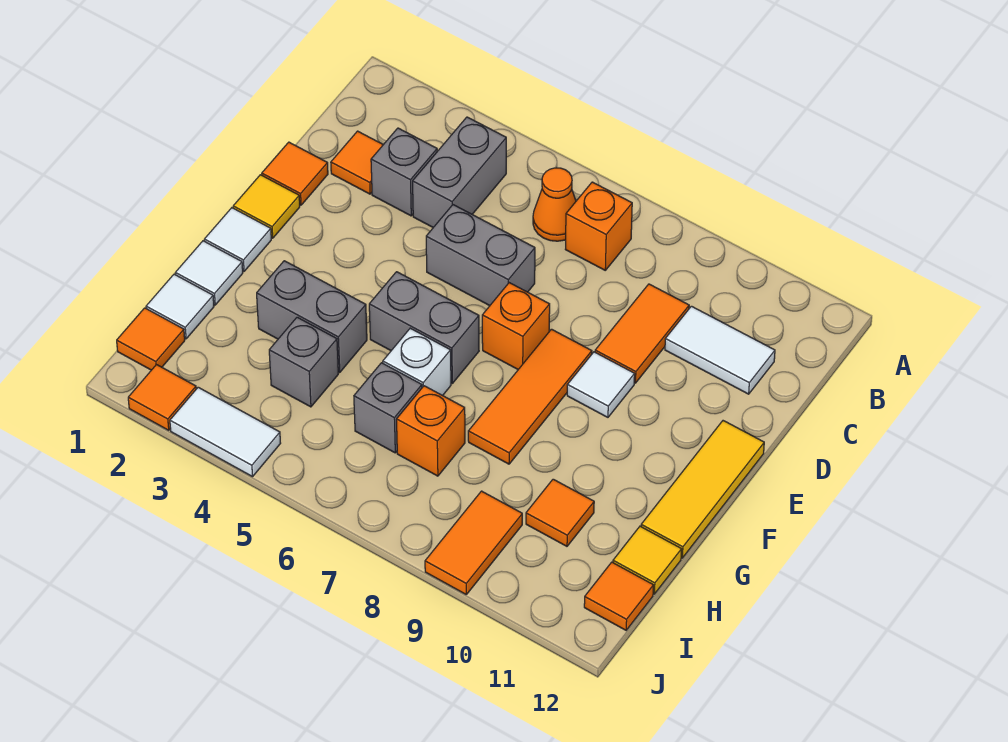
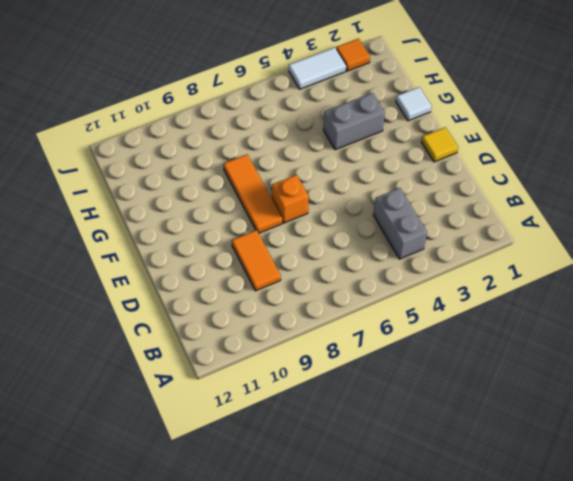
none -> orange 1x1 cone [533,168,576,241]
none -> orange 1x1 brick [565,182,632,270]
none -> orange 1x1 tile [331,131,383,194]
none -> grey 1x1 brick [371,128,437,216]

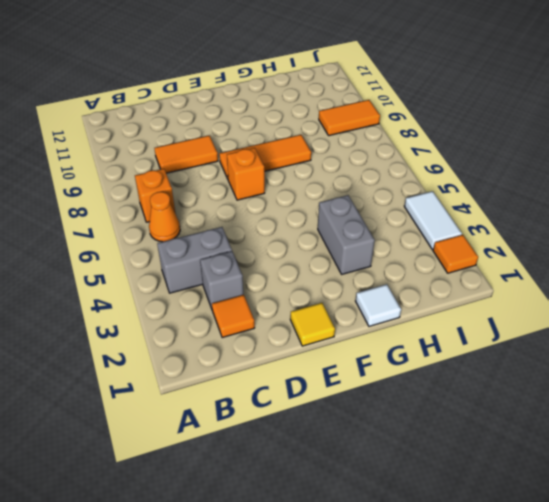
none -> white 1x2 tile [665,306,775,394]
none -> orange 1x1 tile [262,142,328,205]
none -> grey 1x2 brick [426,205,535,306]
none -> white 1x1 tile [567,352,635,417]

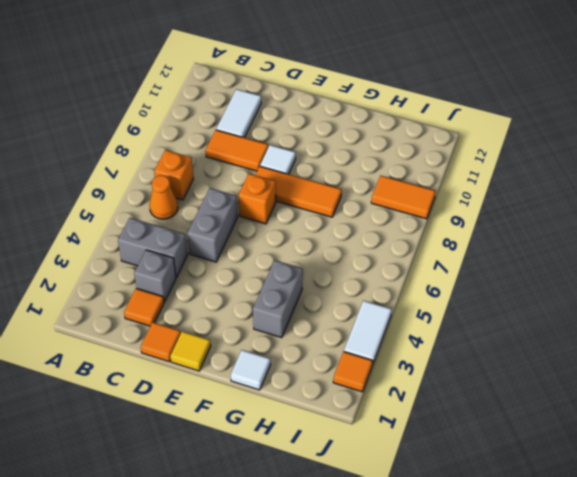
none -> yellow 1x3 tile [641,421,764,558]
none -> white 1x1 tile [204,208,271,271]
none -> grey 1x2 brick [369,272,479,383]
none -> white 1x1 brick [383,328,451,396]

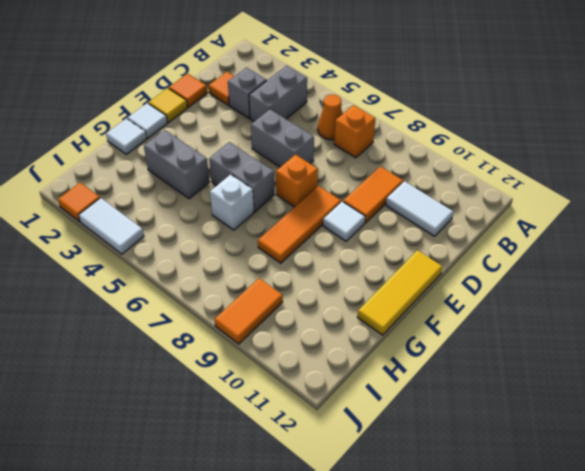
none -> white 1x1 tile [146,274,214,339]
none -> grey 1x1 brick [269,317,338,407]
none -> grey 1x1 brick [354,363,422,453]
none -> orange 1x1 brick [397,386,465,476]

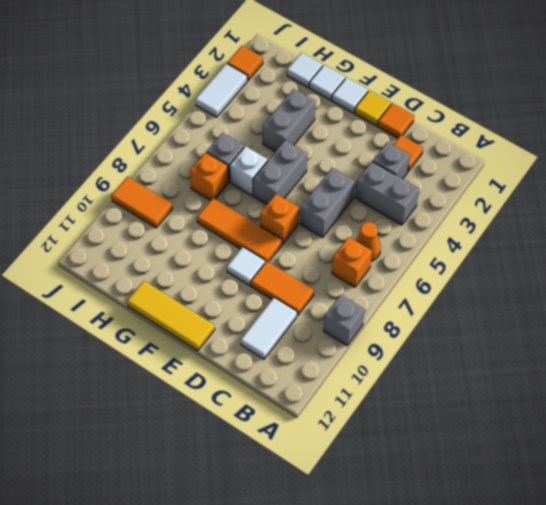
grey 1x1 brick [324,295,365,346] -> grey 1x1 brick moved to [269,317,338,407]
none -> orange 1x1 tile [526,479,594,546]
none -> yellow 1x1 tile [613,526,682,594]
none -> orange 1x1 tile [117,308,185,370]
none -> orange 1x1 tile [584,562,654,630]

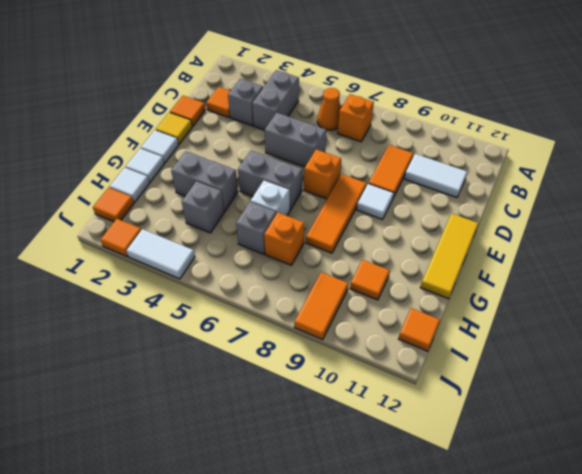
none -> yellow 1x1 tile [613,526,682,594]

